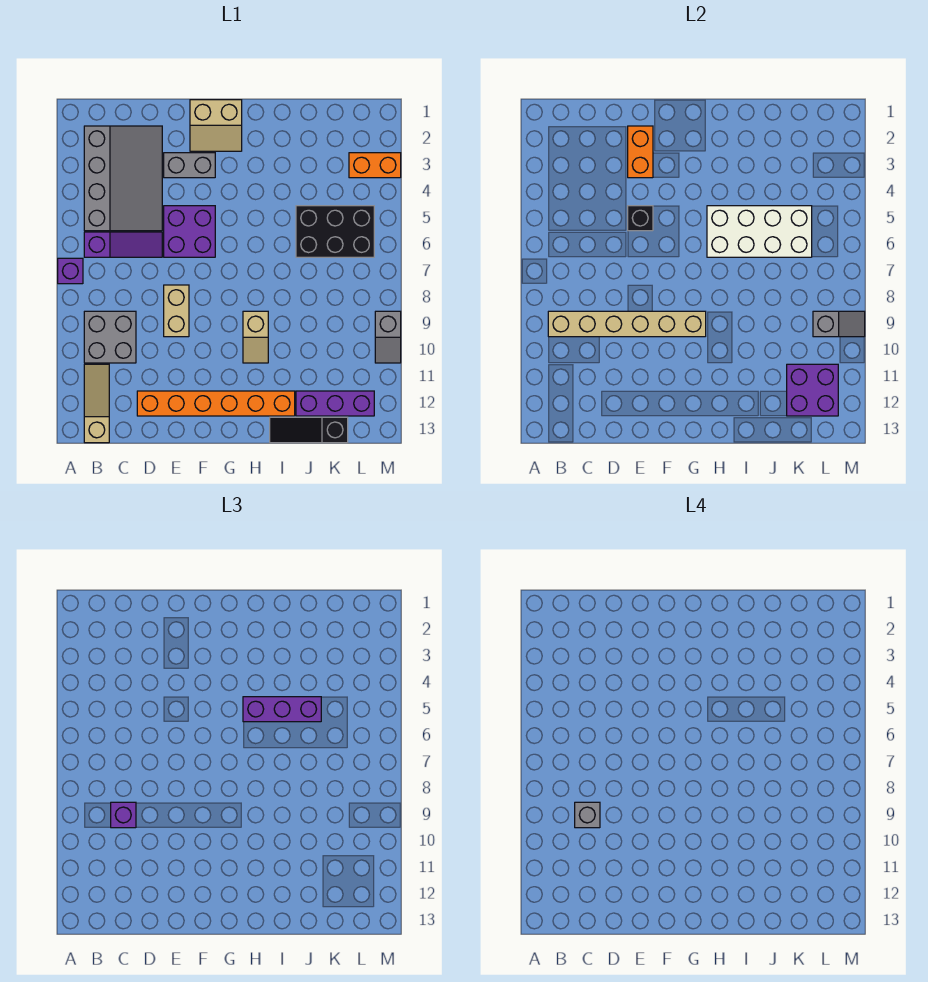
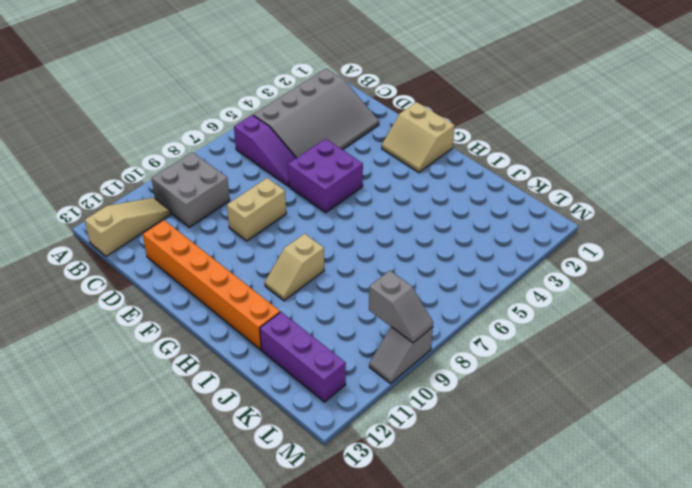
none -> purple 1x1 brick [58,258,83,284]
none -> grey 1x2 brick [164,153,215,178]
none -> black 1x3 slope [270,417,348,443]

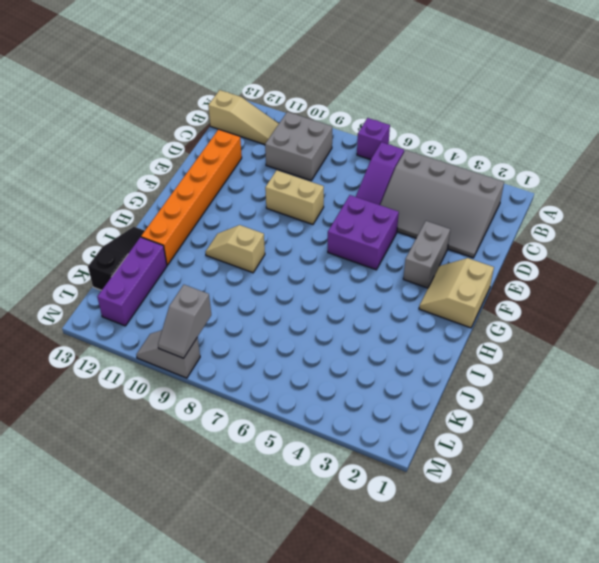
none -> black 2x3 brick [296,206,374,257]
none -> orange 1x2 brick [349,153,401,178]
none -> tan 1x6 brick [548,311,706,337]

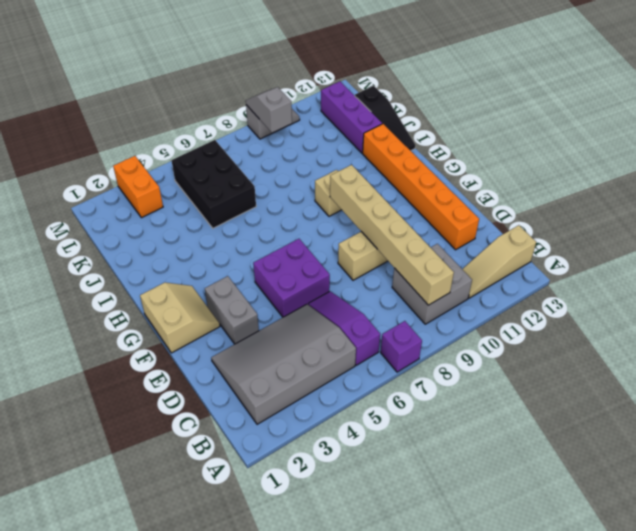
none -> orange 1x2 brick [628,126,653,178]
none -> black 1x1 brick [628,206,653,231]
none -> white 2x4 brick [707,206,812,257]

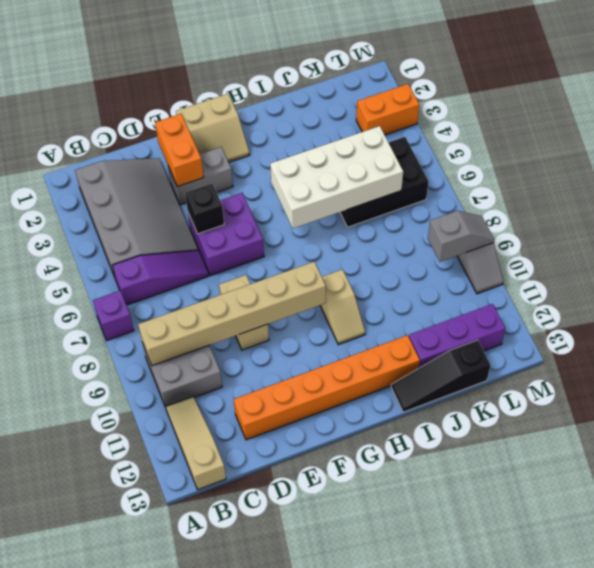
none -> purple 2x2 brick [787,364,838,416]
none -> purple 1x1 brick [111,802,136,828]
none -> purple 1x3 brick [243,697,321,722]

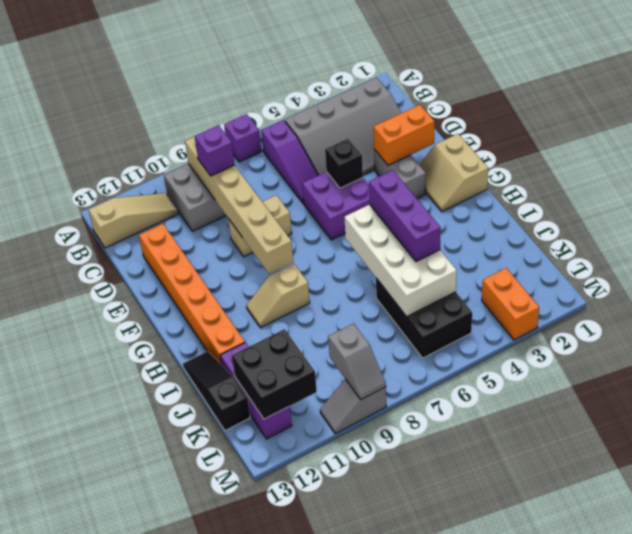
black 2x2 brick [232,329,317,419] -> purple 2x2 brick [787,364,838,416]
none -> grey 1x1 brick [575,802,600,828]

